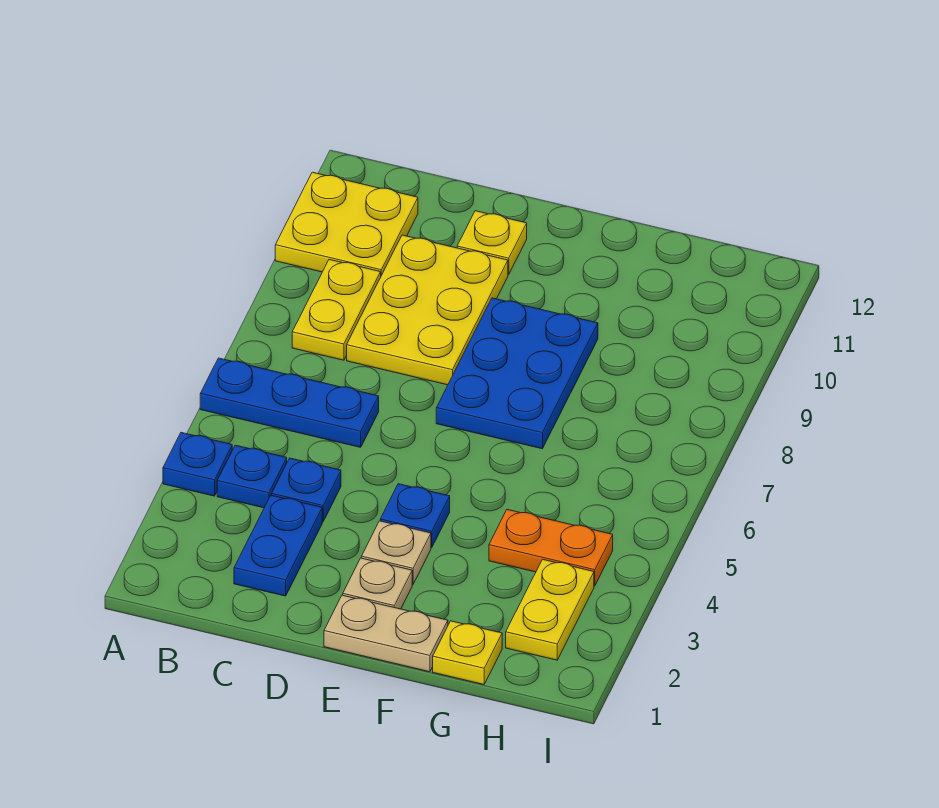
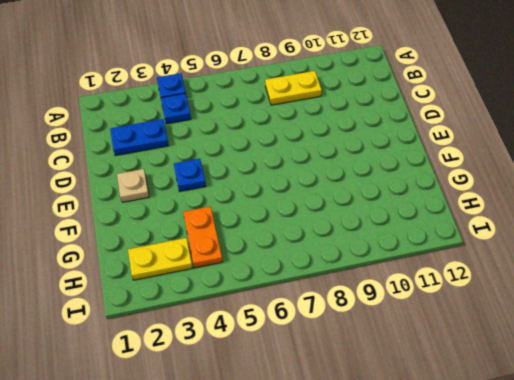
none -> blue 1x3 plate [200,358,379,447]
none -> yellow 2x2 plate [275,172,418,275]
none -> blue 1x1 plate [272,458,341,522]

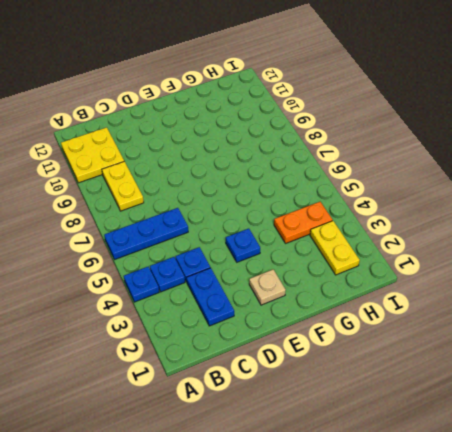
none -> yellow 2x3 plate [347,235,508,385]
none -> yellow 1x1 plate [457,211,527,274]
none -> tan 1x2 plate [324,595,448,672]

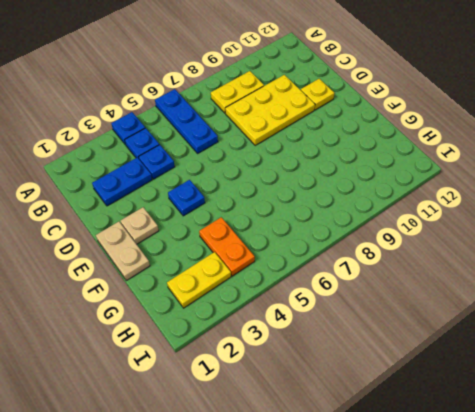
none -> yellow 2x2 plate [275,172,418,275]
none -> tan 1x1 plate [361,521,431,585]
none -> blue 2x3 plate [436,298,598,449]

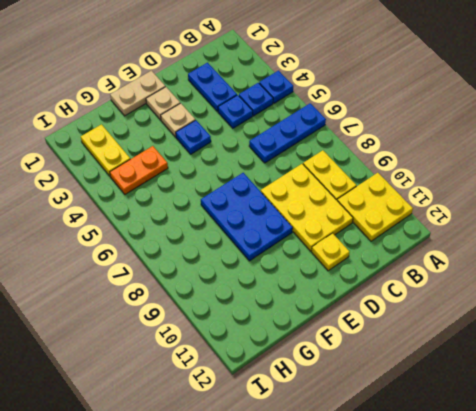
none -> yellow 1x1 plate [433,621,502,684]

